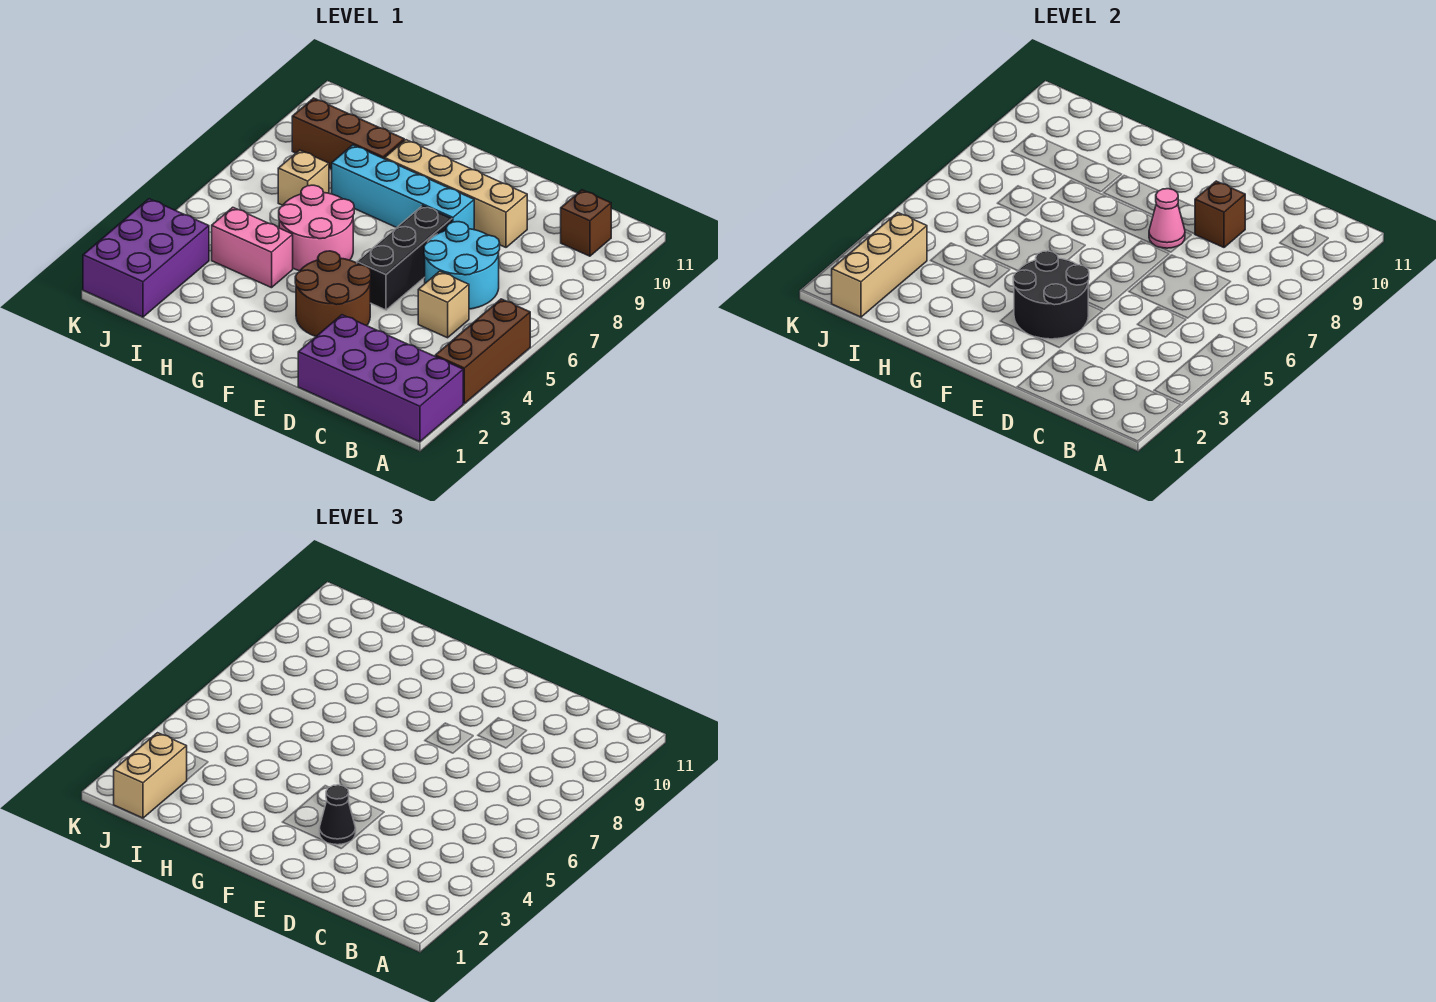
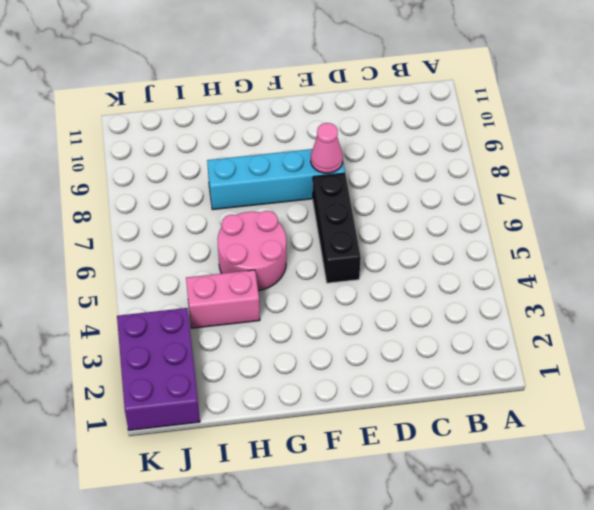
none -> purple 2x4 brick [298,315,463,442]
none -> brown 1x3 brick [435,299,530,403]
none -> brown 1x1 brick [561,190,611,256]

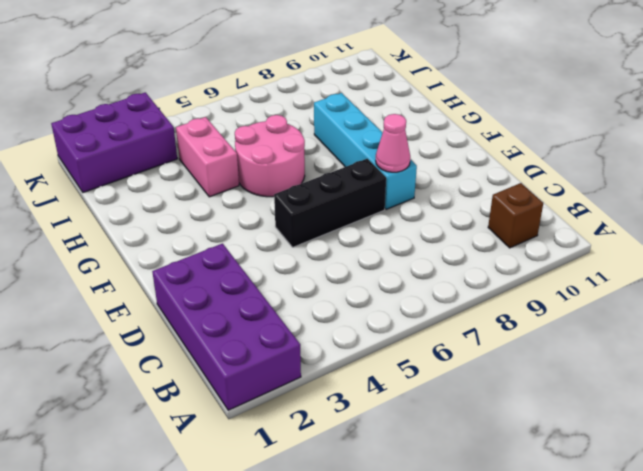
none -> brown 1x3 brick [435,299,530,403]
none -> tan 1x1 brick [418,271,469,338]
none -> cyan 2x2 round brick [424,222,500,309]

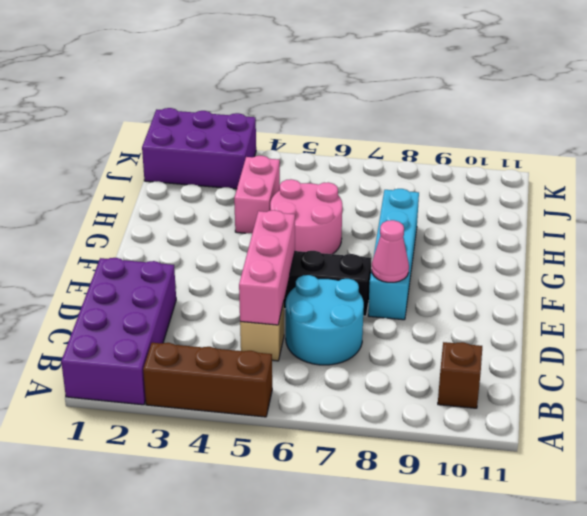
pink 1x3 brick [239,210,295,325] -> none
none -> tan 1x4 brick [385,140,527,247]
none -> brown 2x2 round brick [295,251,371,336]
none -> brown 1x3 brick [292,98,404,169]

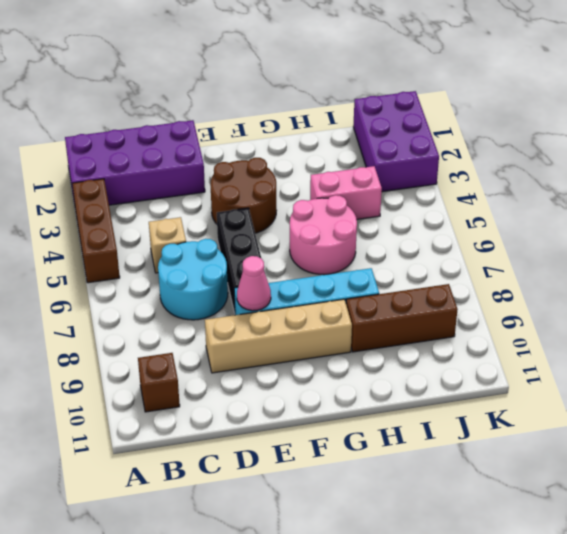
none -> tan 1x1 brick [278,150,329,205]
none -> brown 1x1 brick [1195,181,1245,247]
none -> black 2x2 round brick [1013,251,1089,339]

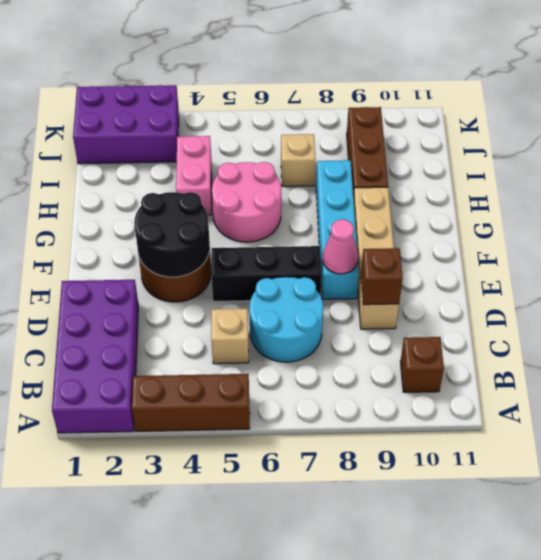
none -> tan 1x3 brick [831,213,927,317]
none -> black 1x1 cone [319,785,356,845]
none -> tan 1x2 brick [114,733,187,818]

